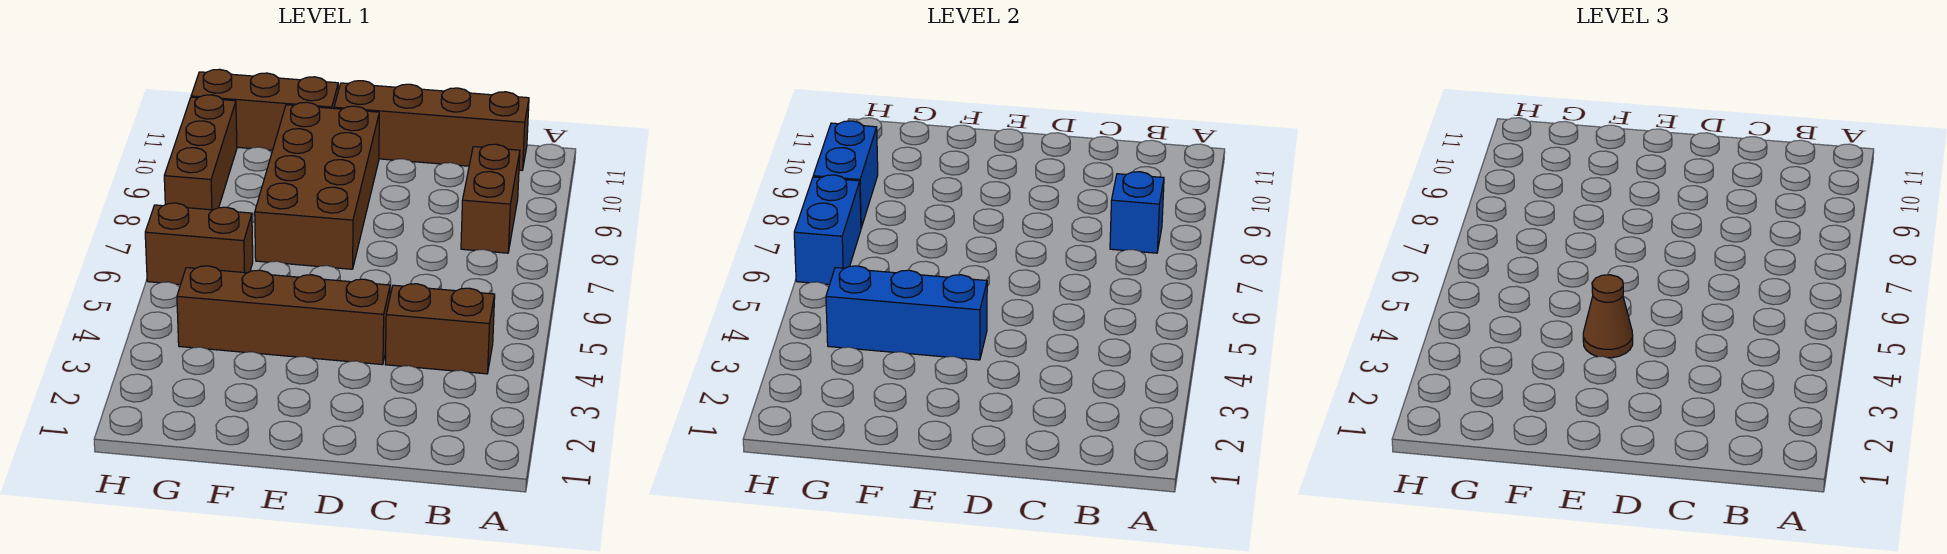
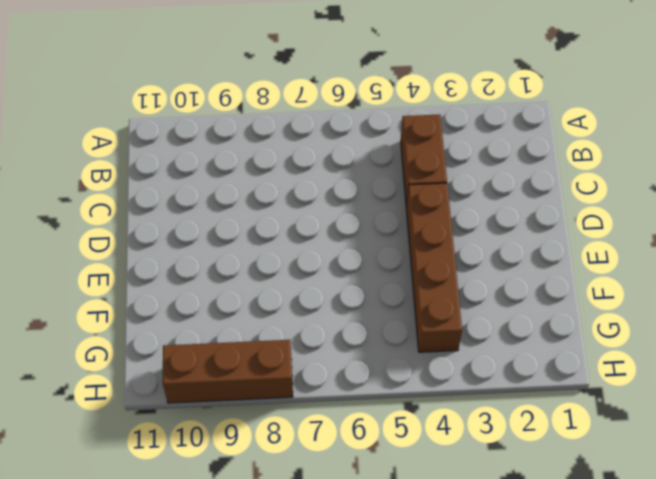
none -> brown 1x2 brick [461,144,520,253]
none -> brown 1x4 brick [334,81,529,170]
none -> brown 2x4 brick [255,102,379,269]

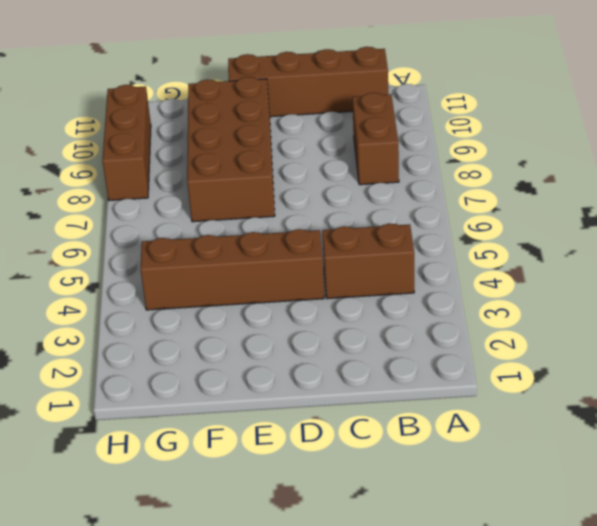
none -> brown 1x3 brick [191,69,338,150]
none -> brown 1x2 brick [145,203,253,285]
none -> blue 1x1 brick [1110,172,1164,253]

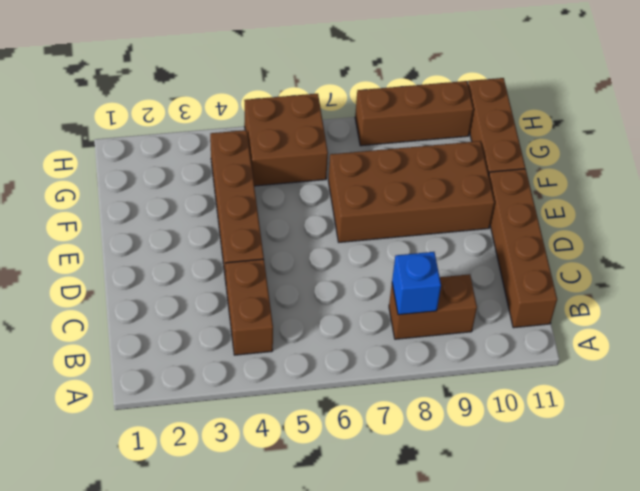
brown 2x2 brick [244,94,328,186] -> brown 1x2 brick [145,203,253,285]
none -> blue 1x3 brick [826,266,987,360]
none -> blue 1x2 brick [794,175,861,285]
none -> blue 1x2 brick [813,121,878,228]

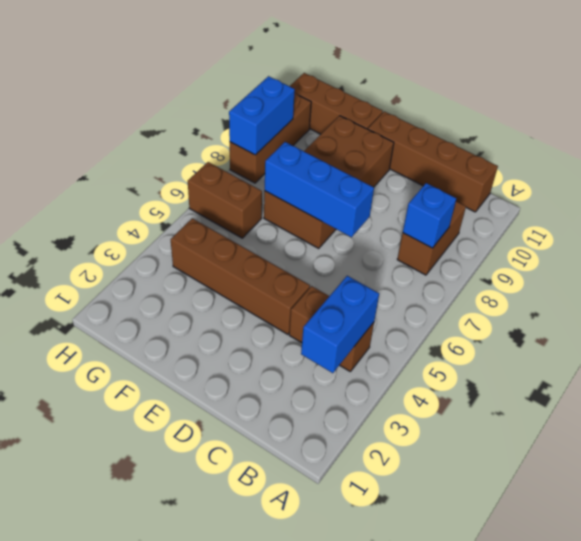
blue 1x2 brick [301,276,379,373] -> blue 1x2 brick moved to [794,175,861,285]
blue 1x3 brick [265,142,374,237] -> blue 1x3 brick moved to [826,266,987,360]
none -> brown 1x1 cone [1583,275,1633,358]

